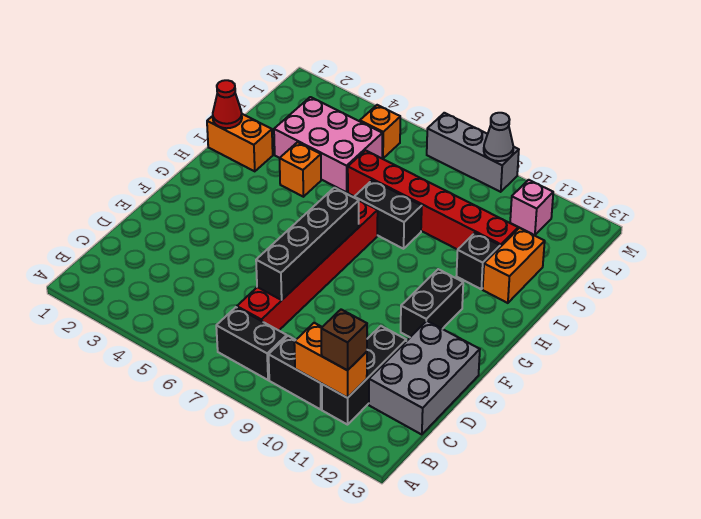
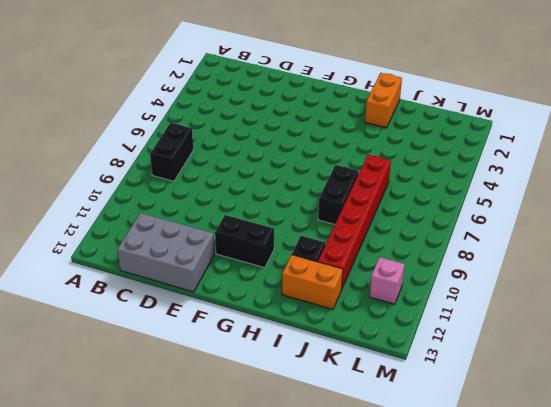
none -> black 1x2 brick [269,336,322,410]
none -> black 1x3 brick [322,326,406,425]
none -> red 1x6 brick [237,201,378,330]

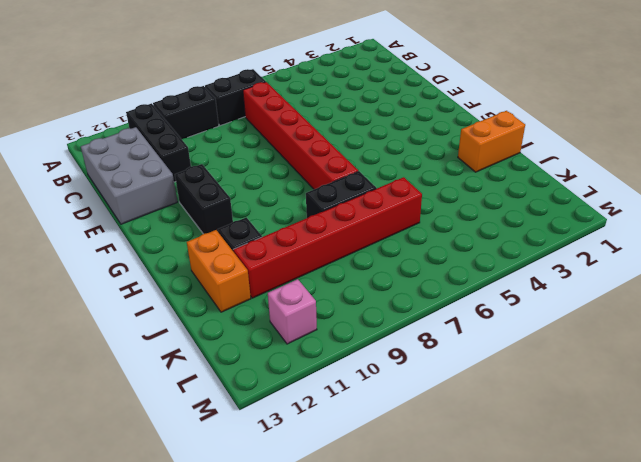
none -> orange 1x1 brick [280,142,321,197]
none -> pink 2x3 brick [274,97,382,192]
none -> orange 1x1 brick [360,105,400,159]

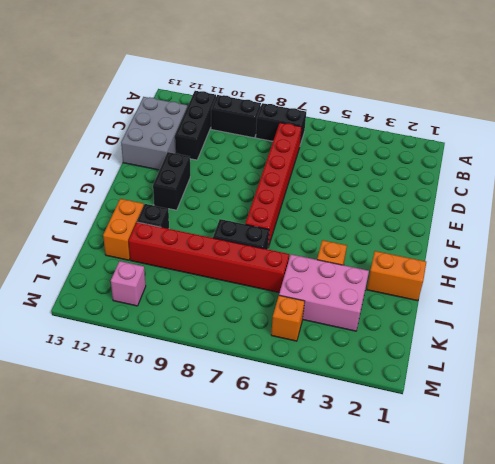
none -> grey 1x3 brick [427,113,519,192]
none -> orange 1x2 brick [294,323,367,398]
none -> black 1x4 brick [256,188,359,300]

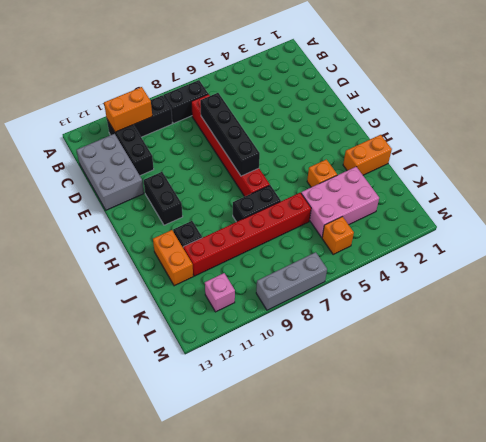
none -> red 1x1 cone [213,80,242,128]
none -> grey 1x1 cone [484,113,513,161]
none -> brown 1x1 brick [321,309,367,370]

